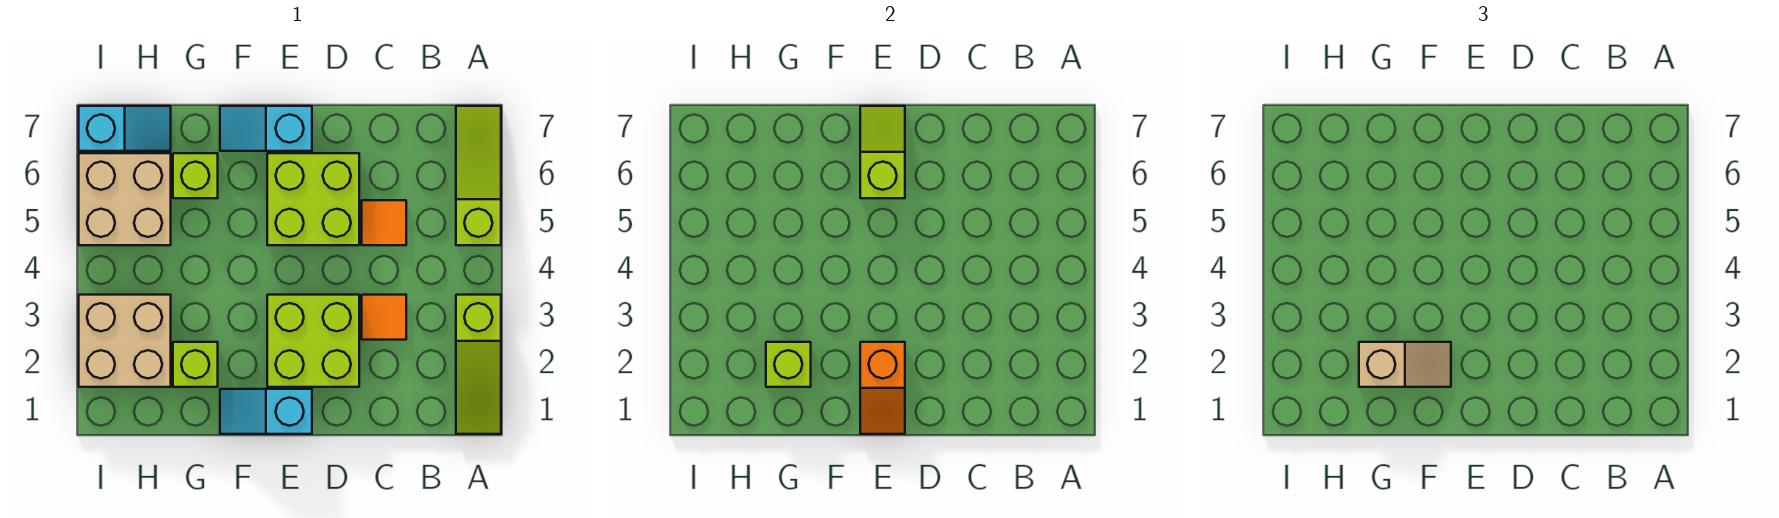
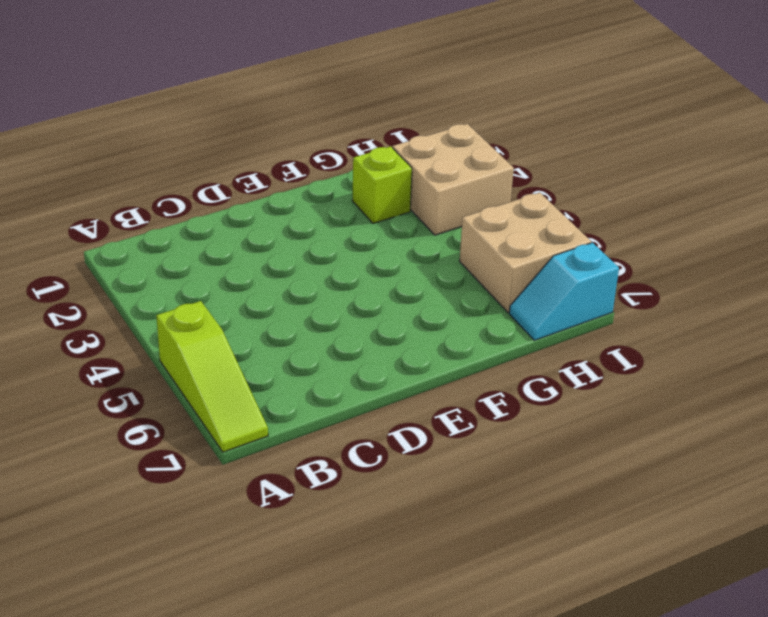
none -> lime 1x3 slope [456,295,501,434]
none -> orange 1x1 tile [362,295,406,340]
none -> orange 1x1 tile [362,200,406,245]

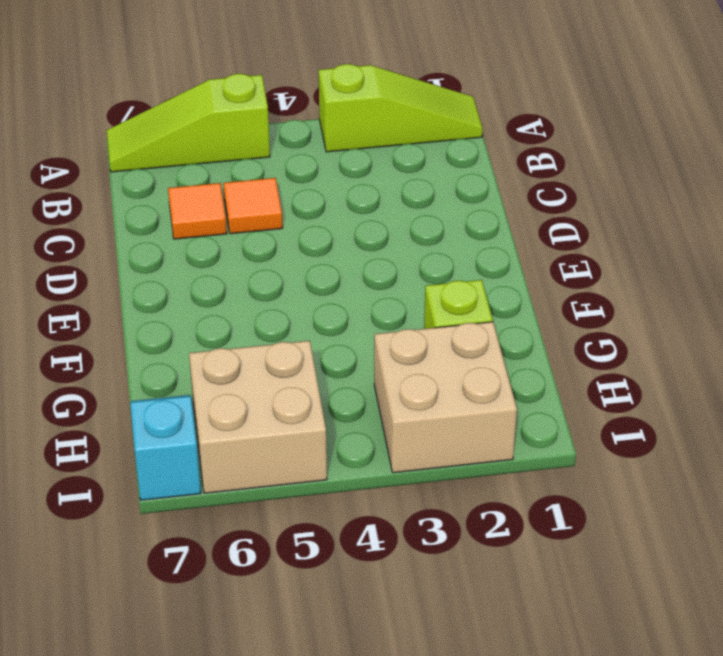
orange 1x1 tile [168,183,227,239] -> orange 1x1 tile moved to [362,295,406,340]
none -> lime 2x2 brick [267,295,359,387]
none -> lime 2x2 brick [267,153,359,245]
none -> cyan 1x2 slope [220,389,312,434]

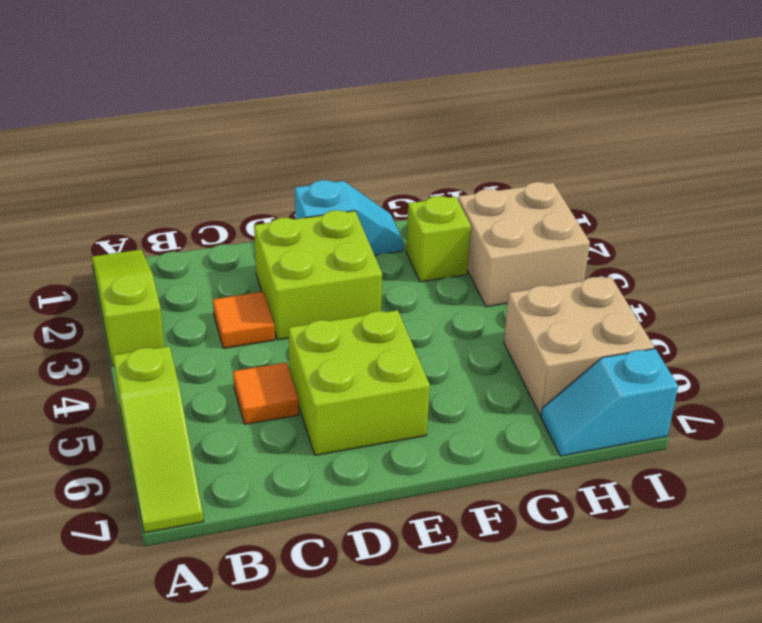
none -> cyan 1x2 slope [220,106,312,151]
none -> lime 1x1 brick [173,153,218,198]
none -> orange 1x2 slope [860,342,905,434]

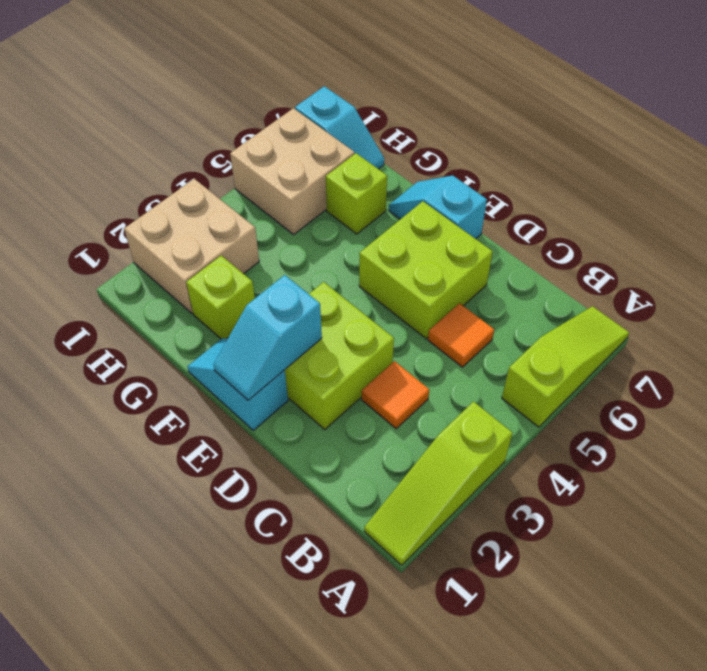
cyan 1x2 slope [213,275,322,400] -> orange 1x2 slope [860,342,905,434]
none -> lime 1x2 slope [860,106,905,198]
none -> lime 1x1 brick [766,342,811,387]
none -> tan 1x2 slope [1359,342,1451,387]

